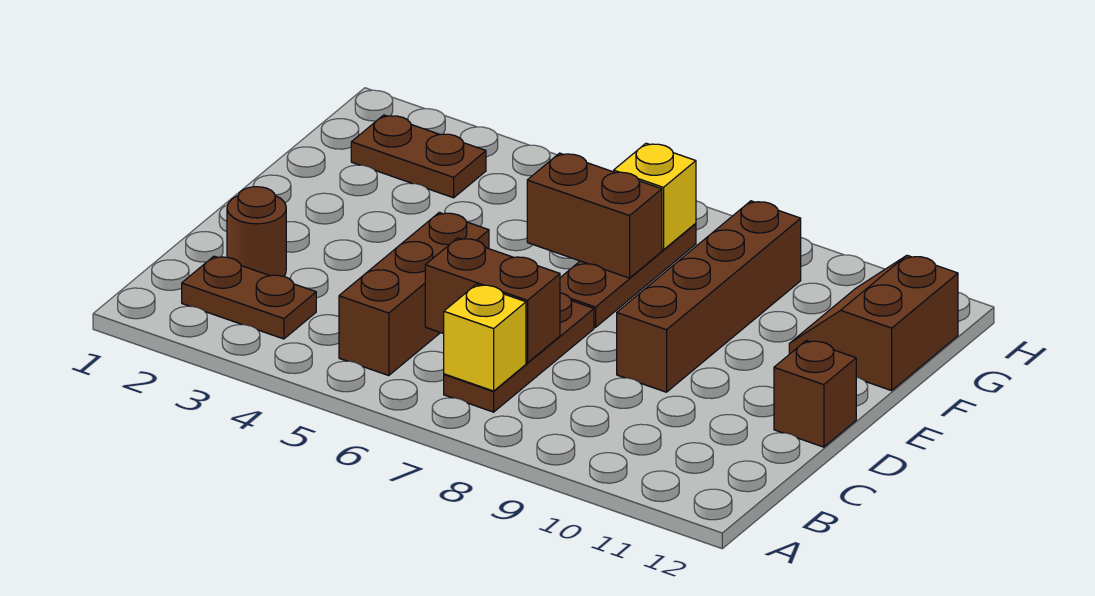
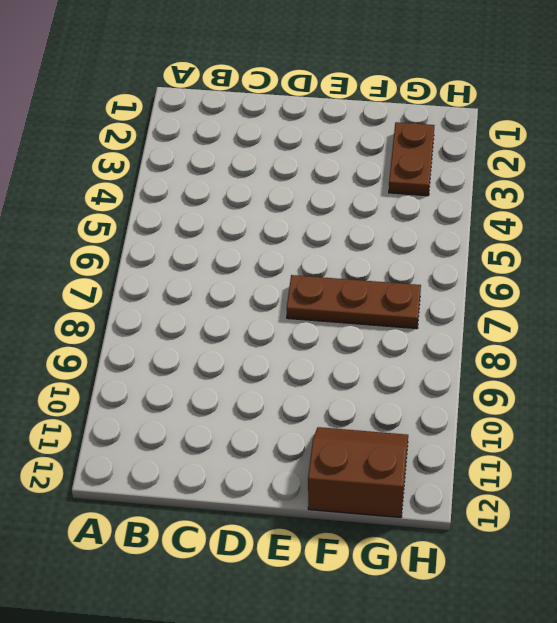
none -> brown 1x2 plate [182,256,316,339]
none -> brown 1x3 brick [339,212,489,376]
none -> brown 1x3 plate [444,293,594,412]

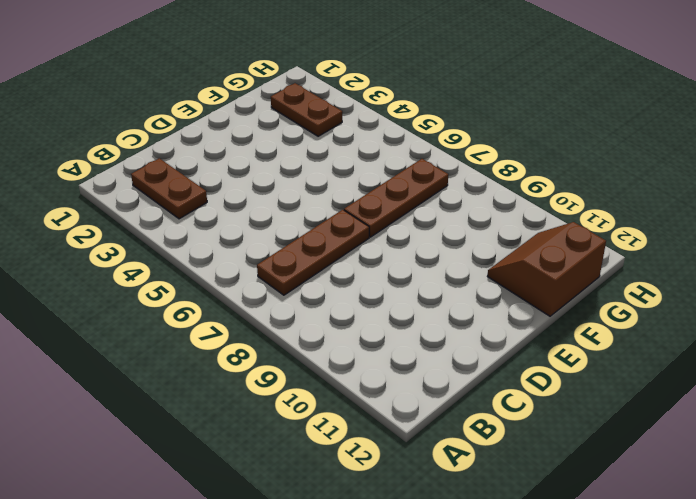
none -> brown 1x3 brick [339,212,489,376]
none -> brown 1x1 round brick [227,187,286,276]
none -> brown 1x4 brick [617,201,801,392]

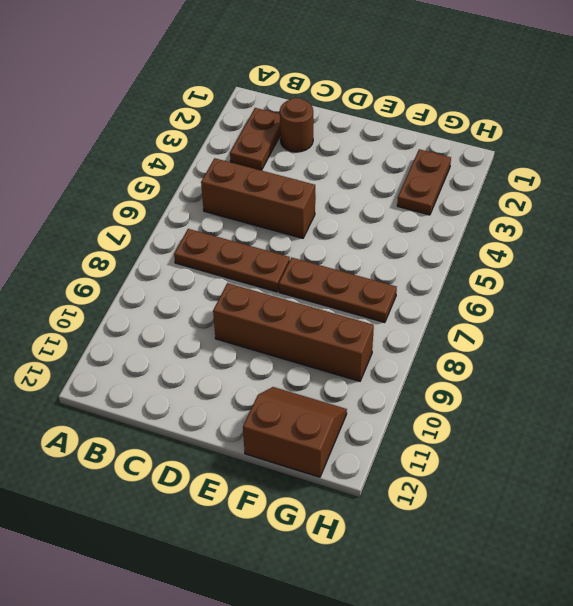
none -> brown 1x1 brick [774,340,856,447]
none -> yellow 1x1 brick [444,285,526,391]
none -> brown 1x2 brick [425,238,560,363]

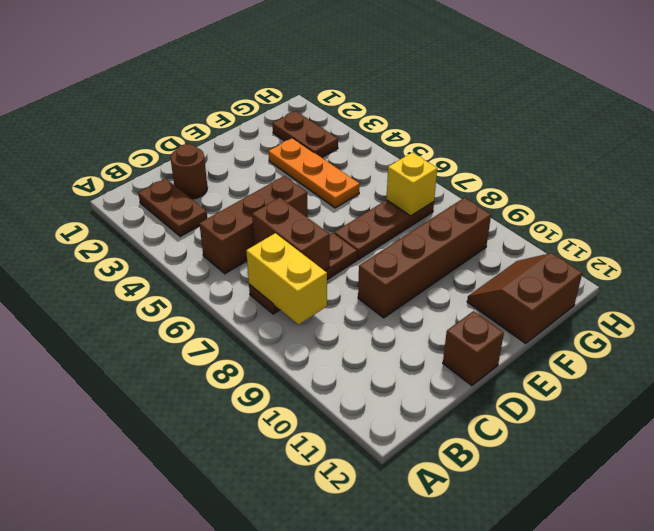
yellow 1x2 brick [246,233,327,325] -> yellow 1x1 brick [444,285,526,391]
orange 1x3 plate [268,138,360,208] -> none
none -> brown 1x2 brick [527,153,662,278]

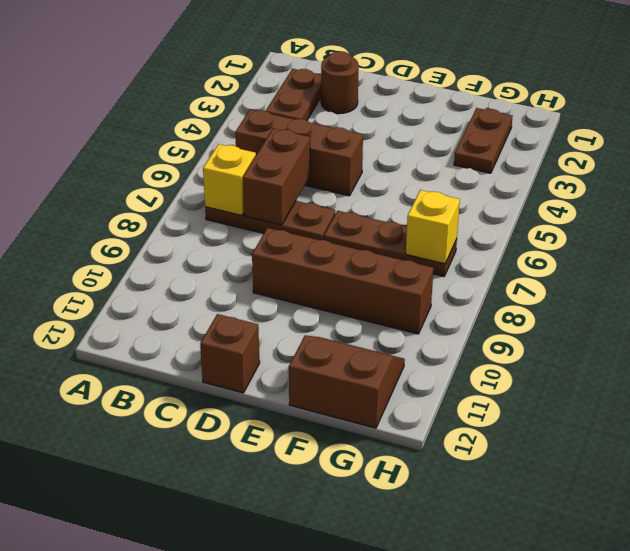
none -> brown 1x2 brick [527,153,662,278]

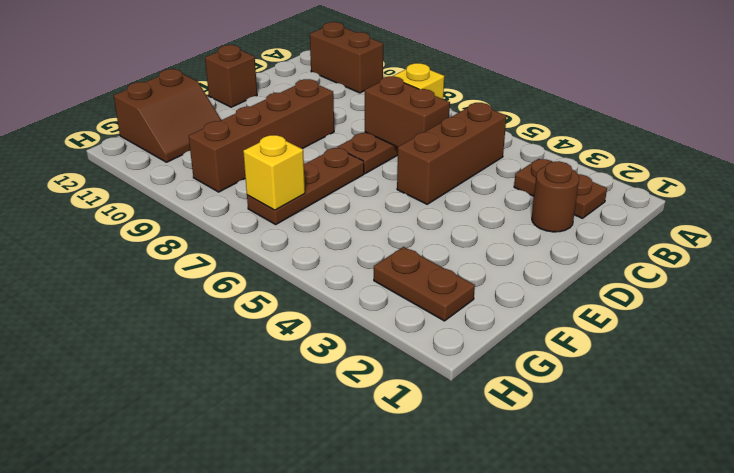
brown 1x2 brick [310,22,383,93] -> brown 1x2 brick moved to [527,153,662,278]

